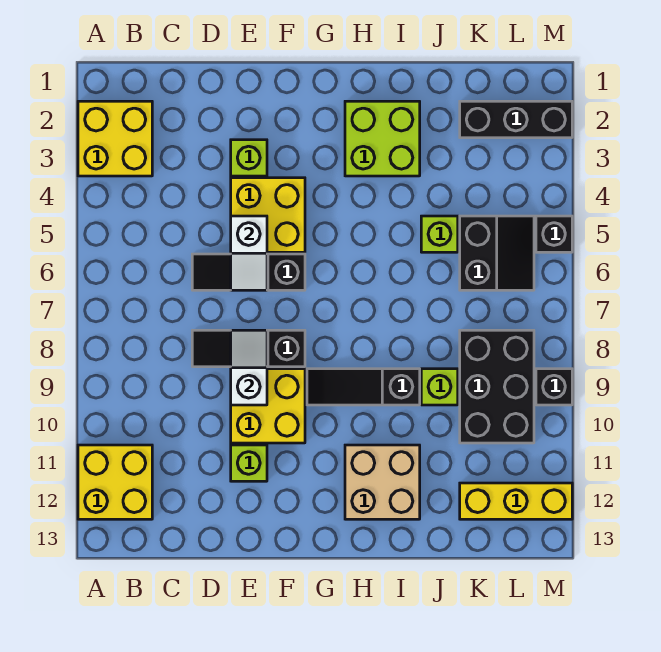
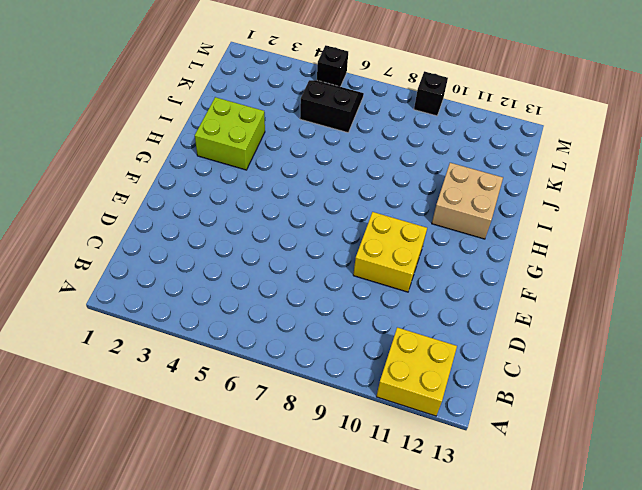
none -> yellow 2x2 brick [78,101,152,176]
none -> black 1x3 slope [192,254,305,290]
none -> black 1x3 slope [192,330,305,367]

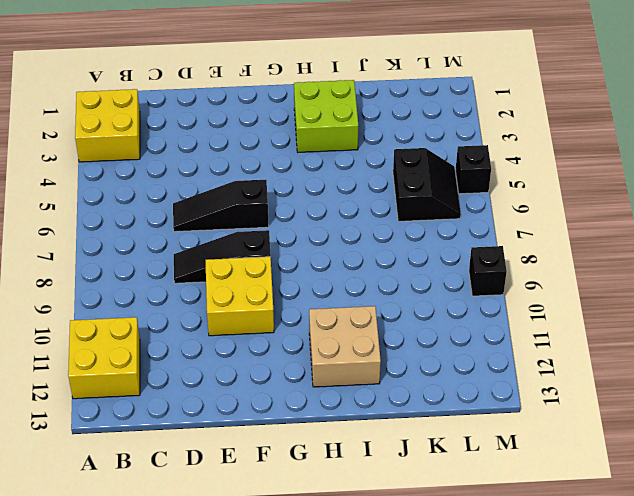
none -> lime 1x1 brick [231,140,267,176]
none -> yellow 2x2 brick [231,178,305,252]
none -> lime 1x1 brick [231,445,267,481]

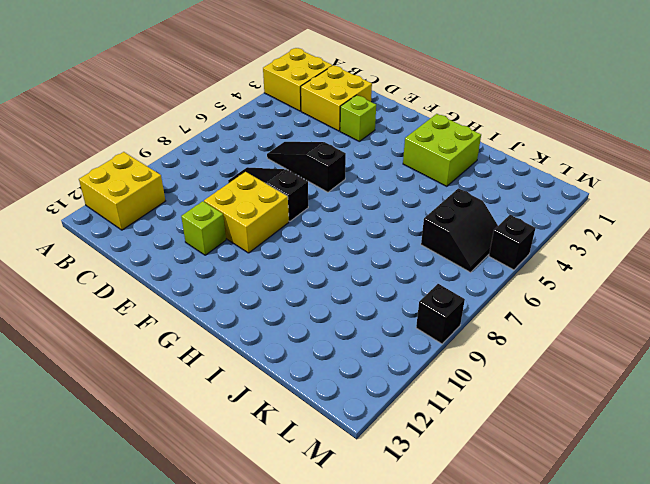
yellow 2x2 brick [301,65,372,131] -> yellow 2x2 brick moved to [231,178,305,252]
none -> black 1x3 slope [307,369,420,405]
none -> tan 2x2 brick [345,445,420,519]
none -> lime 1x1 brick [421,216,458,252]

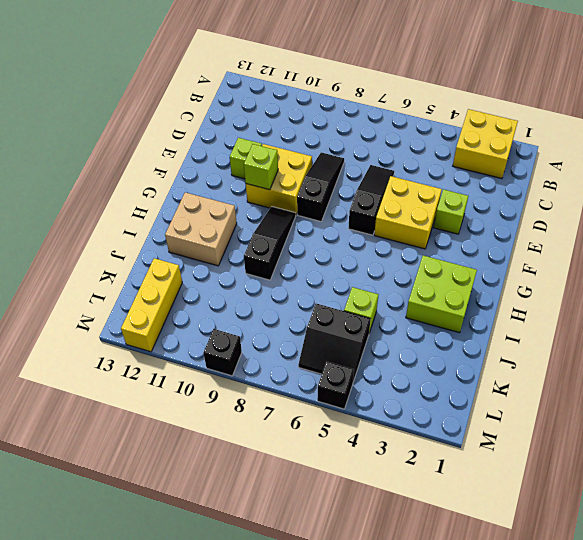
lime 1x1 brick [244,144,278,190] -> lime 1x1 brick moved to [421,369,458,405]
none -> yellow 2x2 brick [78,445,152,519]
none -> black 1x3 brick [460,101,572,138]
none -> black 2x3 brick [460,330,534,443]

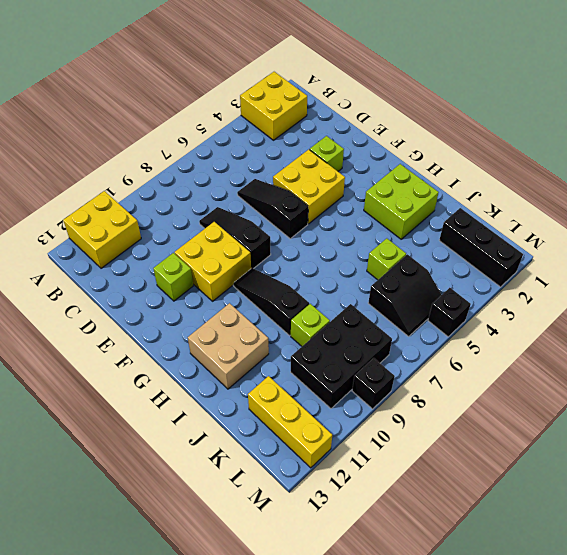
none -> white 1x2 slope [231,216,267,290]
none -> white 1x2 slope [231,330,267,405]

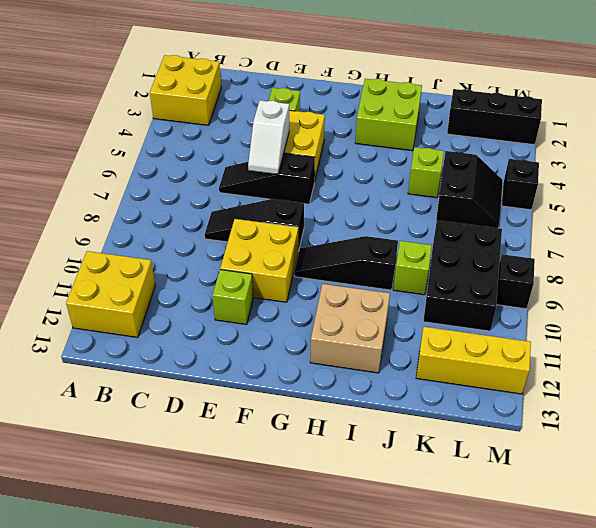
none -> white 1x2 slope [231,330,267,405]

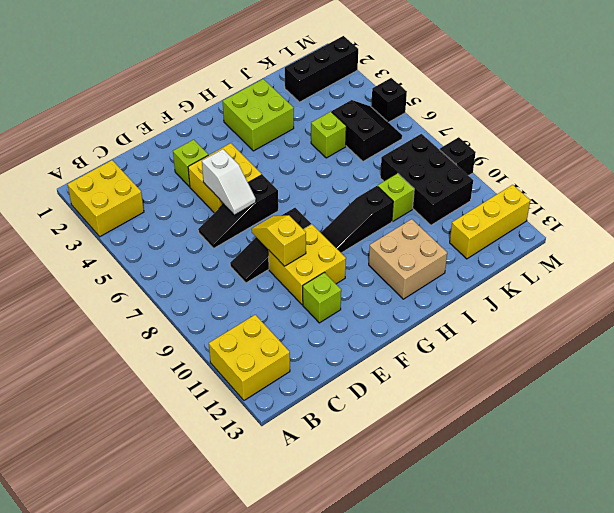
yellow 1x2 slope [252,215,306,266] -> white 1x2 slope [231,330,267,405]

